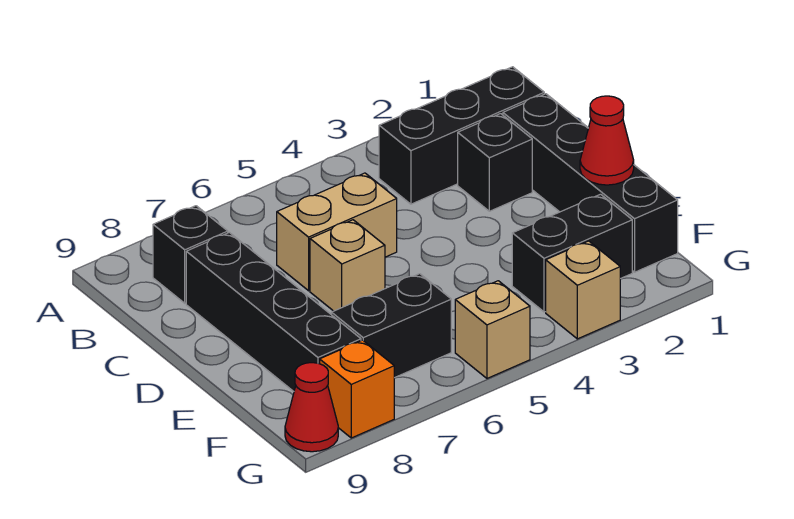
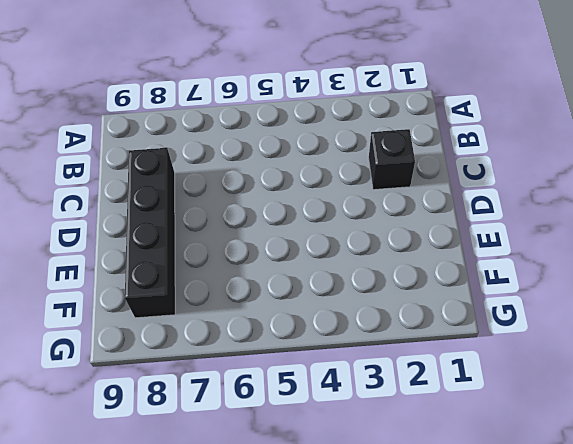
none -> black 1x3 brick [379,67,544,204]
none -> black 1x1 brick [153,206,228,303]
none -> black 1x4 brick [503,94,678,272]

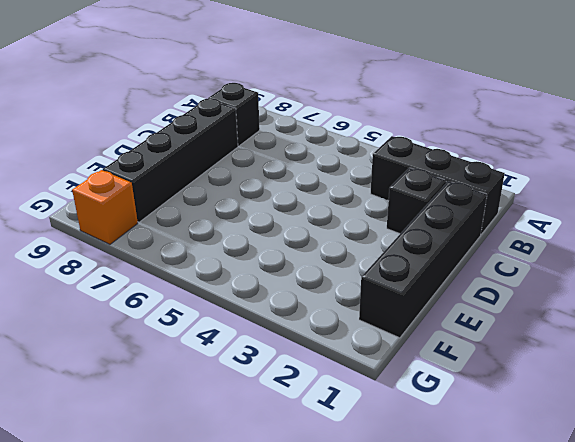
none -> tan 1x2 brick [277,173,397,291]
none -> tan 1x1 brick [310,220,385,311]
none -> black 1x2 brick [512,194,632,312]

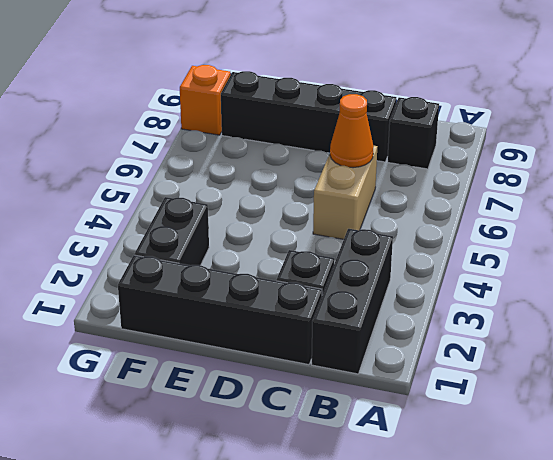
orange 1x1 cone [330,94,374,168] -> none
none -> tan 1x1 brick [310,220,385,311]
none -> black 1x2 brick [331,274,451,378]
none -> tan 1x1 brick [546,241,620,339]

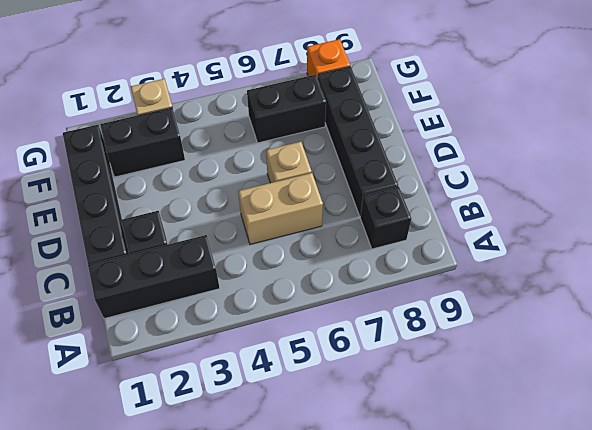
none -> tan 1x1 brick [455,281,530,378]
none -> red 1x1 cone [285,363,338,452]
none -> red 1x1 cone [580,96,634,185]

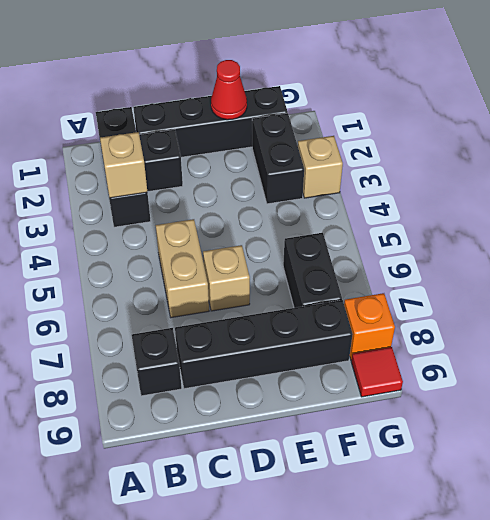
tan 1x1 brick [100,132,147,198] -> tan 1x1 brick moved to [455,281,530,378]
red 1x1 tile [351,347,403,397] -> red 1x1 cone [285,363,338,452]

